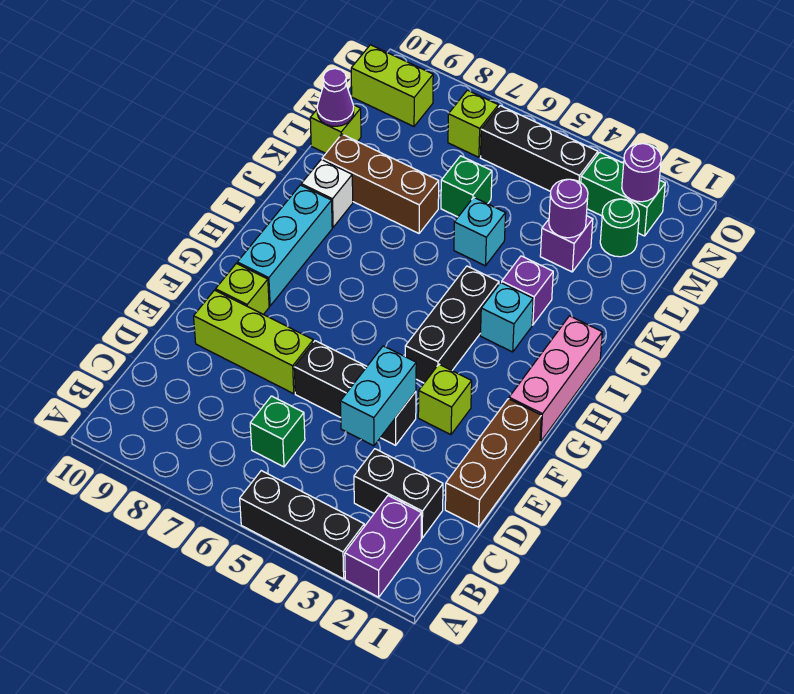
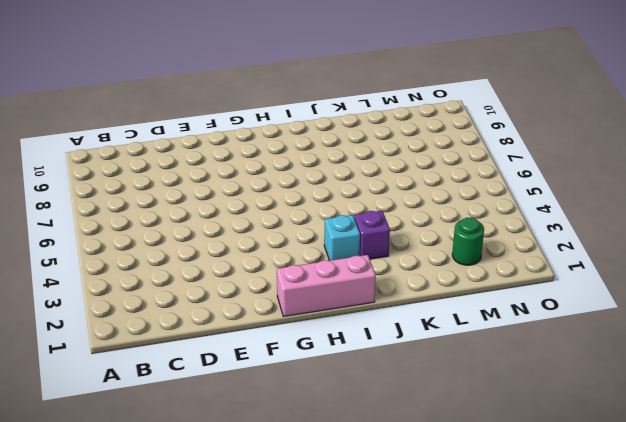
none -> purple 1x2 brick [345,496,422,597]
none -> black 1x3 brick [240,471,364,579]
none -> black 1x2 brick [354,449,443,538]

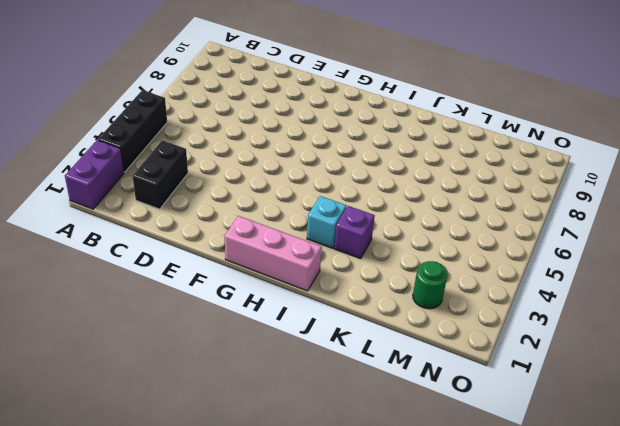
purple 1x2 brick [65,140,124,209] -> purple 1x2 brick turned to [345,496,422,597]
none -> green 1x1 brick [250,396,305,467]
none -> brown 1x3 brick [445,399,541,527]
none -> black 1x3 brick [294,341,416,445]

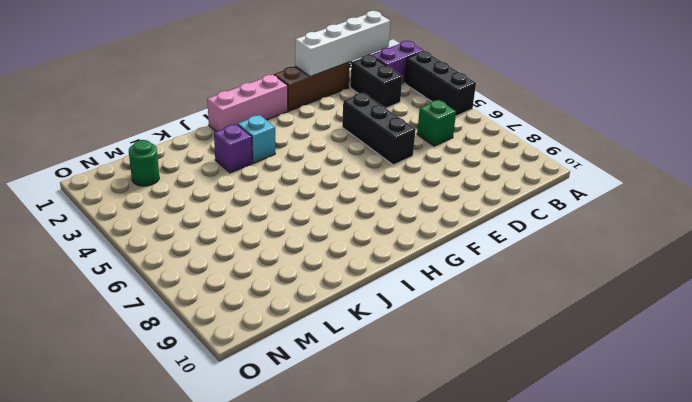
white 1x4 brick [295,11,390,77] -> none
none -> lime 1x3 brick [194,290,313,394]
none -> lime 1x1 brick [418,364,472,435]
none -> lime 1x1 brick [216,263,269,314]

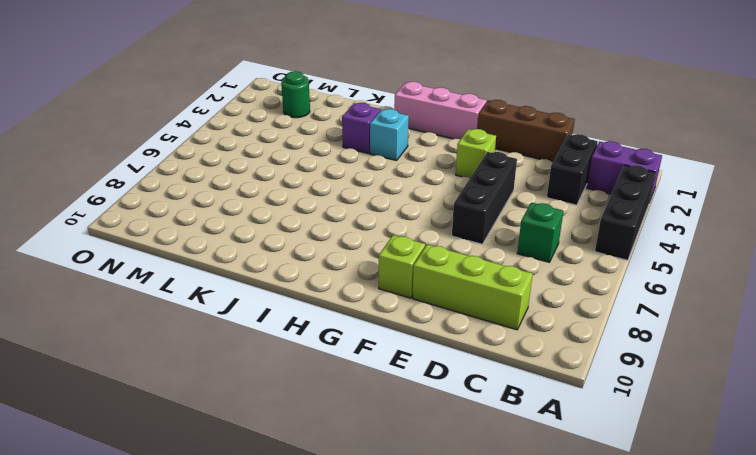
lime 1x3 brick [413,244,533,330] -> lime 1x3 brick turned to [194,290,313,394]
none -> black 1x3 brick [405,266,499,383]
none -> cyan 1x3 brick [237,185,332,306]
none -> white 1x1 brick [301,160,353,227]

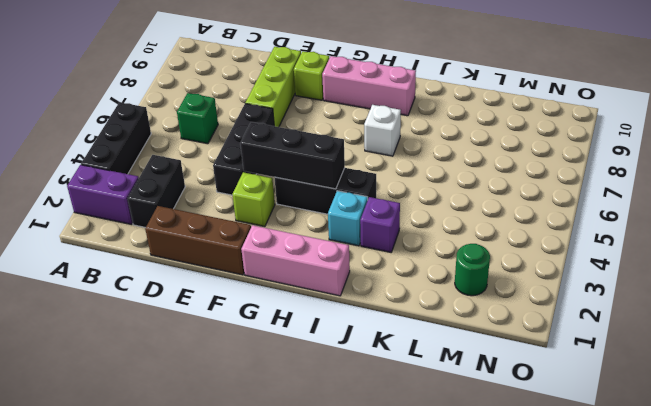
black 1x3 brick [240,122,345,189] -> black 1x3 brick turned to [480,106,598,192]
pink 1x3 brick [322,56,416,116] -> cyan 1x3 brick [237,185,332,306]
white 1x1 brick [364,105,401,156] -> white 1x1 brick moved to [301,160,353,227]
none -> cyan 1x1 brick [454,197,506,266]
none -> brown 1x3 brick [322,134,439,233]
none -> purple 1x1 brick [540,216,593,272]

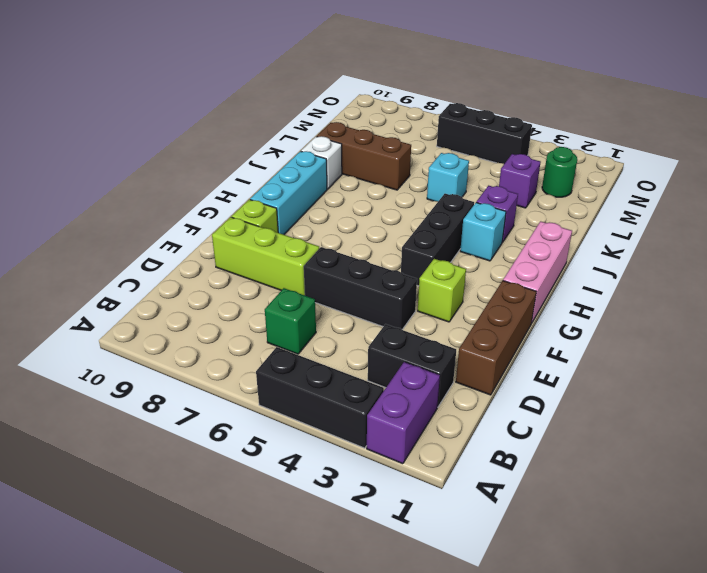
none -> green 1x1 brick [441,156,492,217]
none -> lime 1x1 brick [310,105,361,153]
none -> green 1x2 brick [581,152,665,236]

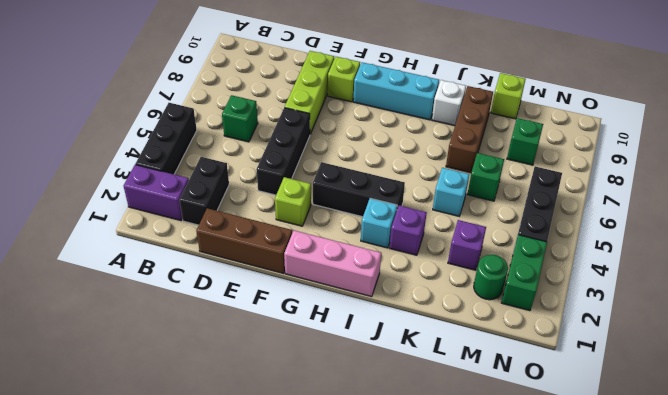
green 1x1 brick [507,118,543,165] -> none
none -> lime 1x1 brick [448,90,498,157]
none -> lime 1x2 brick [351,45,433,126]
none -> cyan 1x2 brick [340,346,416,446]

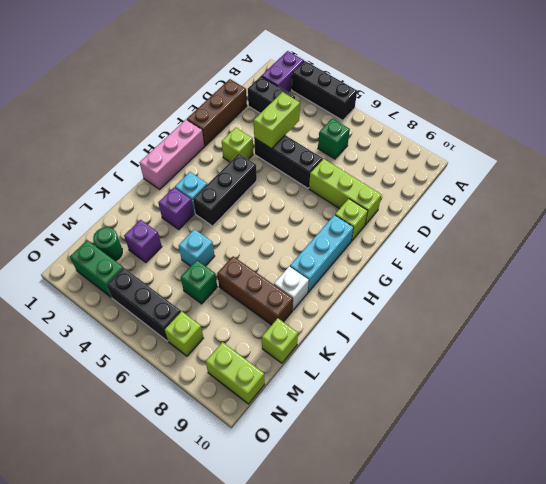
lime 1x2 brick [254,92,300,149] -> cyan 1x2 brick [340,346,416,446]
none -> purple 1x1 round brick [549,179,588,238]
none -> purple 1x1 cone [317,69,354,126]
none -> purple 1x1 round brick [622,144,661,202]

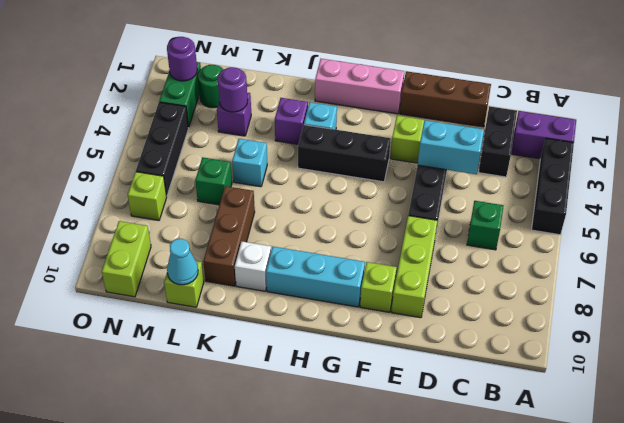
cyan 1x1 cone [167,239,198,285] -> purple 1x1 cone [317,69,354,126]

